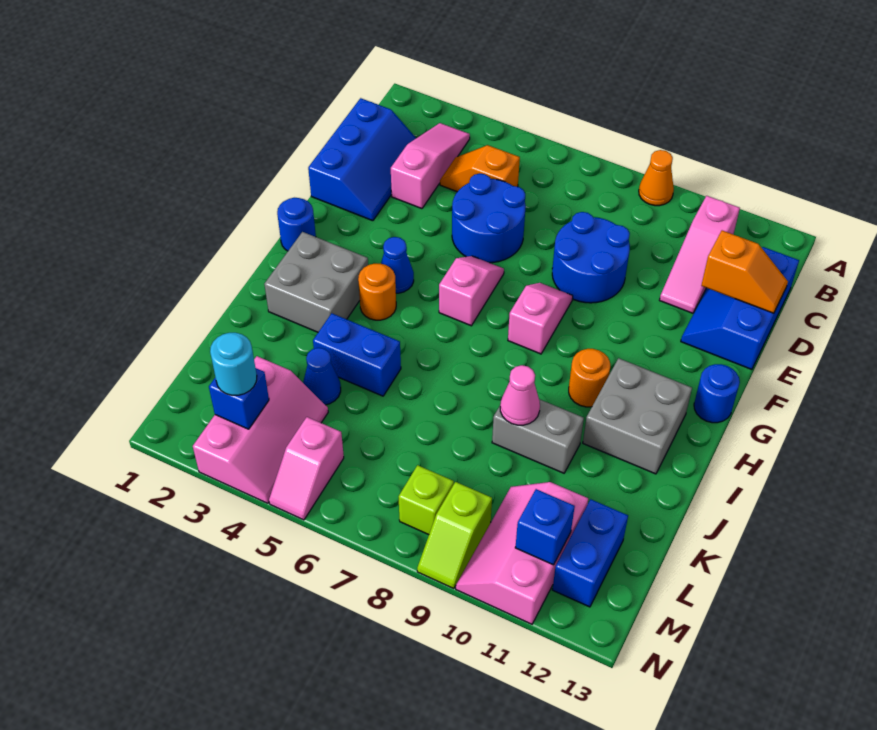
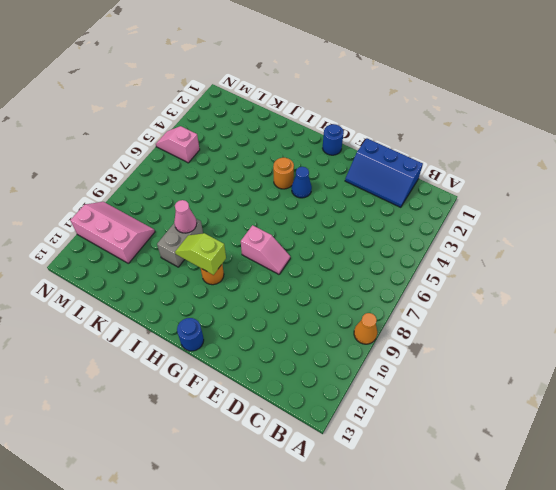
lime 1x2 slope [175,233,226,275] -> lime 1x2 slope moved to [417,482,492,589]
none -> pink 1x3 slope [391,123,470,209]
none -> pink 1x3 slope [660,196,740,313]
none -> orange 1x2 slope [440,145,520,192]
none -> blue 2x3 slope [681,247,799,370]

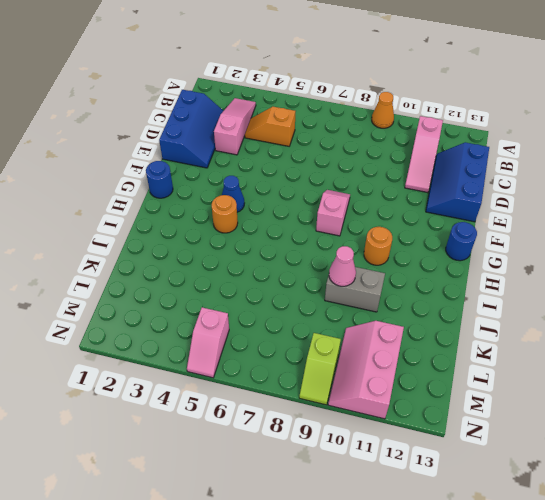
none -> blue 2x2 round brick [452,173,526,263]
none -> blue 2x2 round brick [552,212,630,303]
none -> pink 1x2 slope [439,256,504,326]
none -> grey 2x2 brick [264,232,368,332]

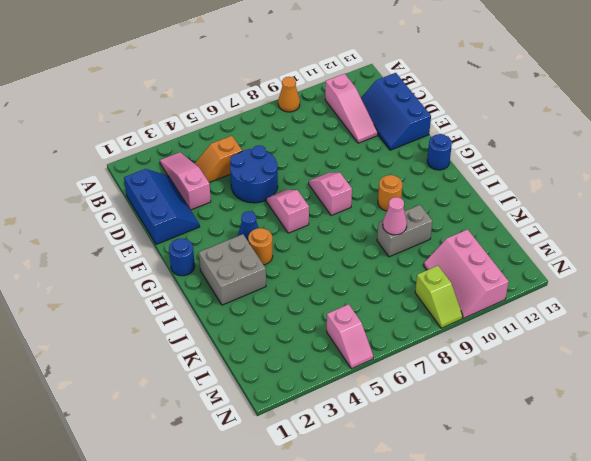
none -> blue 2x2 round brick [552,212,630,303]
none -> grey 2x2 brick [583,358,692,474]
none -> blue 1x2 brick [313,313,401,396]
none -> blue 1x1 cone [303,348,341,405]

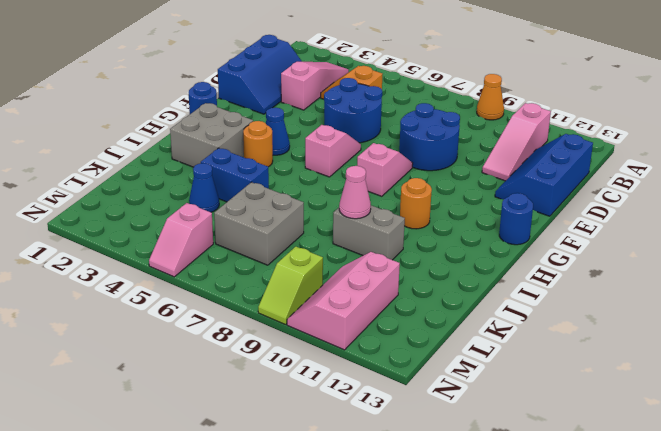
grey 2x2 brick [214,182,304,265] -> grey 2x2 brick moved to [583,358,692,474]
none -> pink 2x3 slope [193,356,328,503]
none -> blue 1x2 brick [552,499,628,607]
none -> lime 1x1 brick [399,465,454,535]
none -> orange 1x2 slope [701,231,788,313]

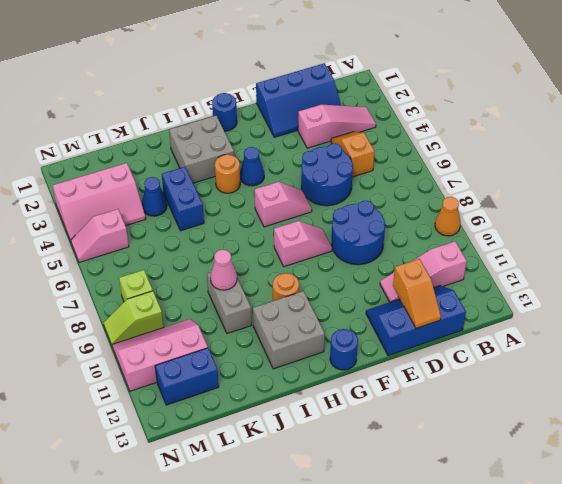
none -> blue 1x1 brick [209,368,269,429]
none -> blue 1x1 brick [515,489,575,565]
none -> cyan 1x1 round brick [210,333,257,395]

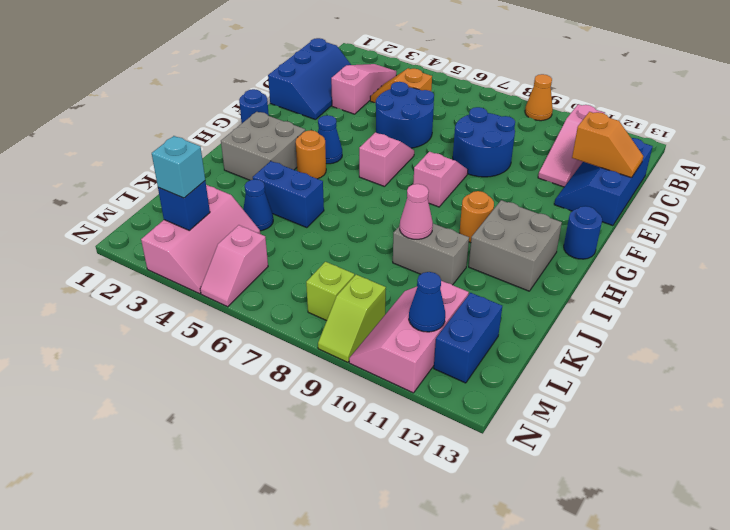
cyan 1x1 brick [152,136,205,198] -> cyan 1x1 round brick [210,333,257,395]
blue 1x1 cone [409,272,445,332] -> blue 1x1 brick [515,489,575,565]

